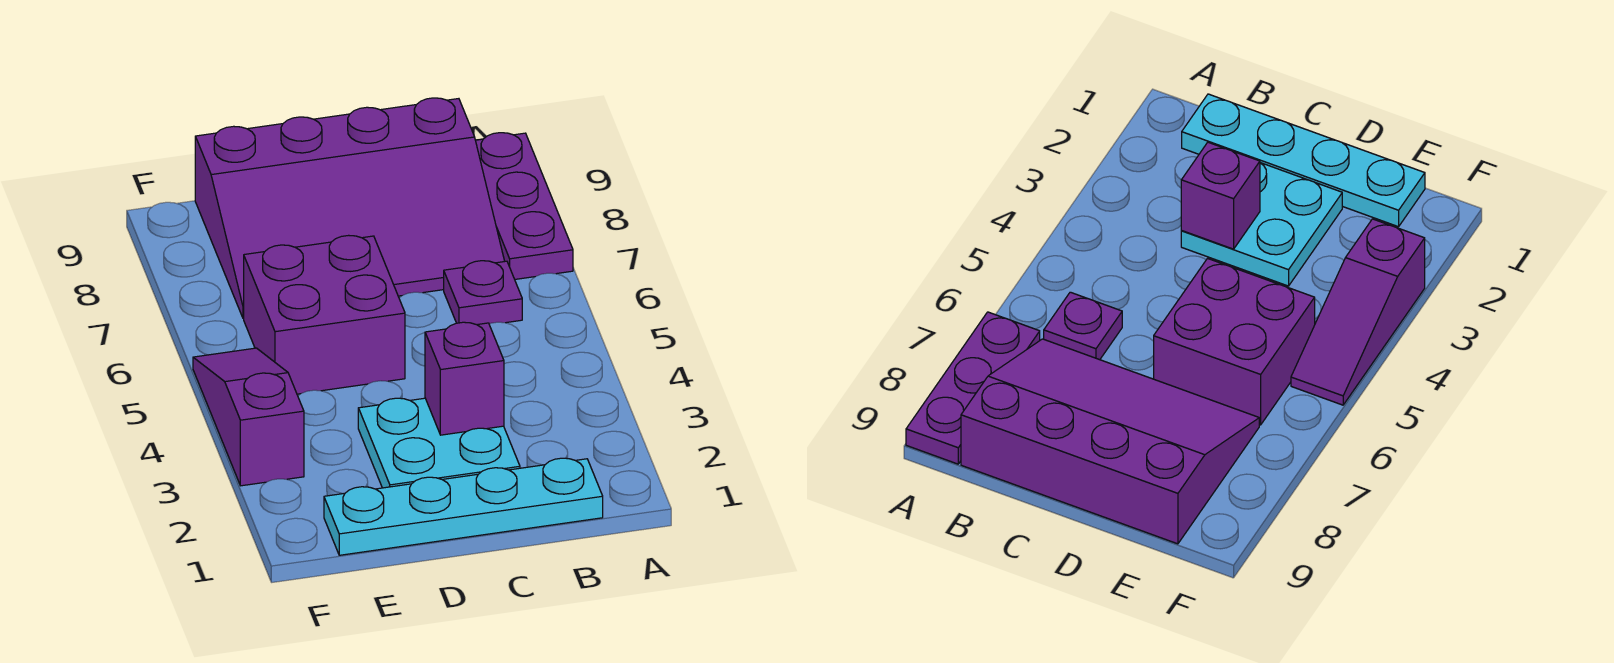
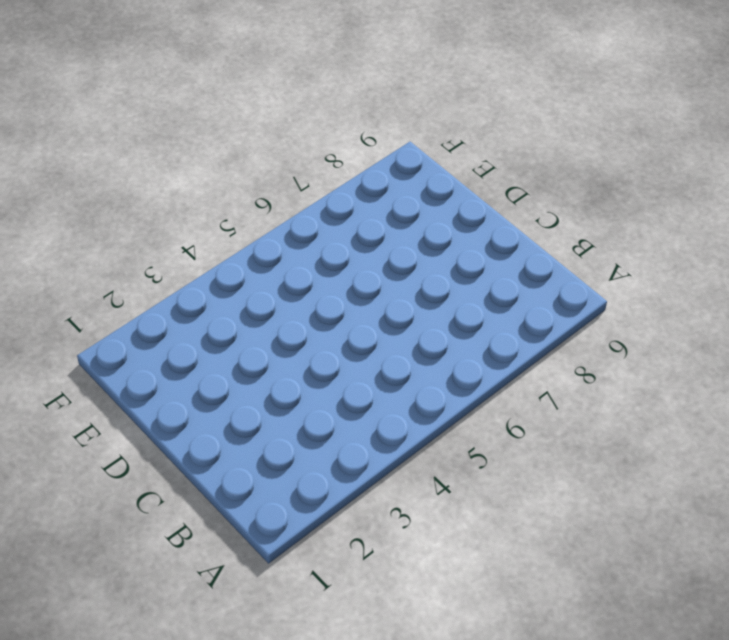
none -> purple 1x3 plate [476,133,573,279]
none -> cyan 1x4 plate [324,458,603,555]

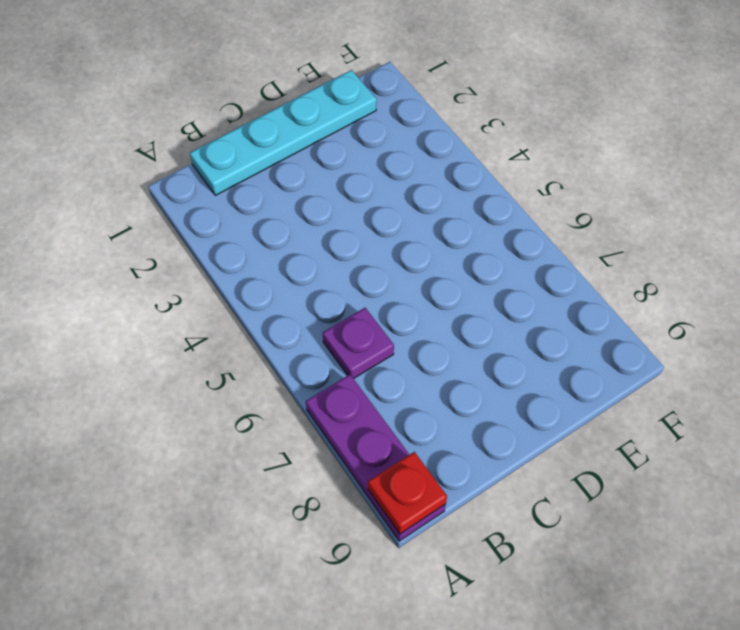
red 1x1 plate [368,452,447,534] -> none
none -> purple 3x4 slope [195,98,505,318]
none -> cyan 2x2 plate [358,398,520,488]

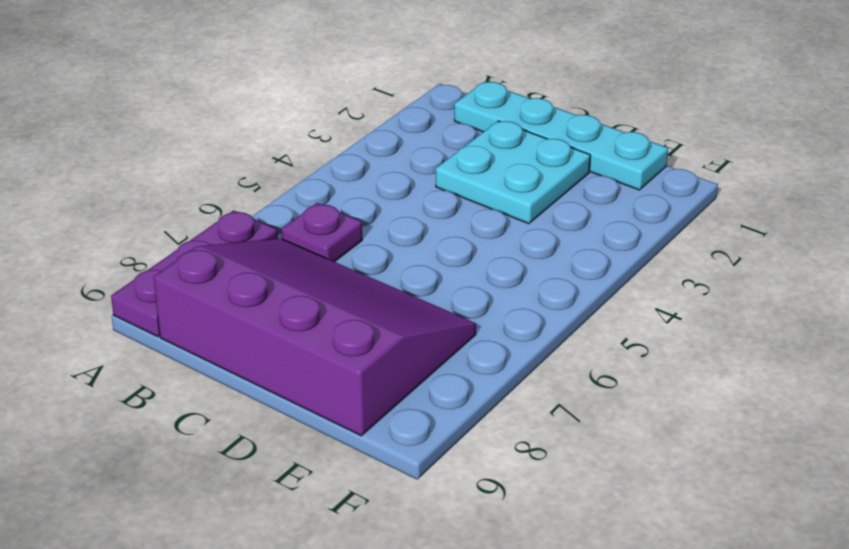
none -> purple 2x2 brick [244,235,405,394]
none -> purple 1x3 slope [193,348,304,486]

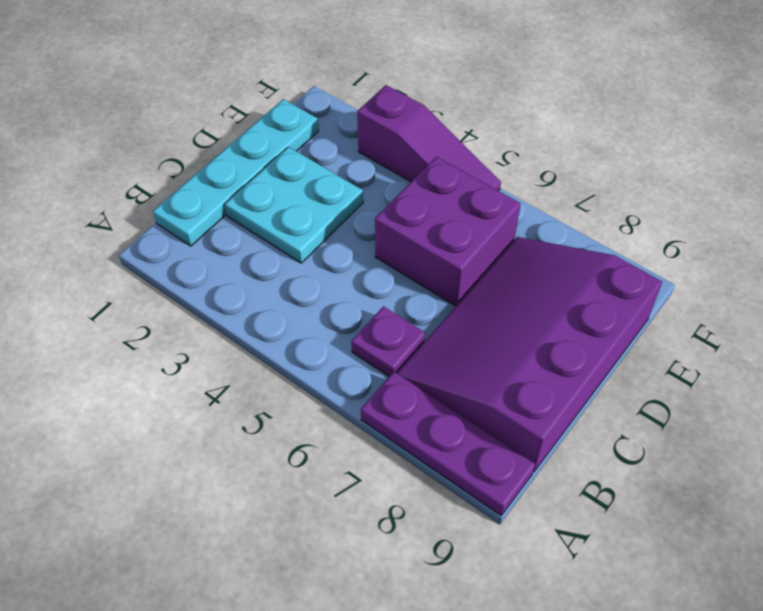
none -> purple 1x1 brick [425,322,504,435]

